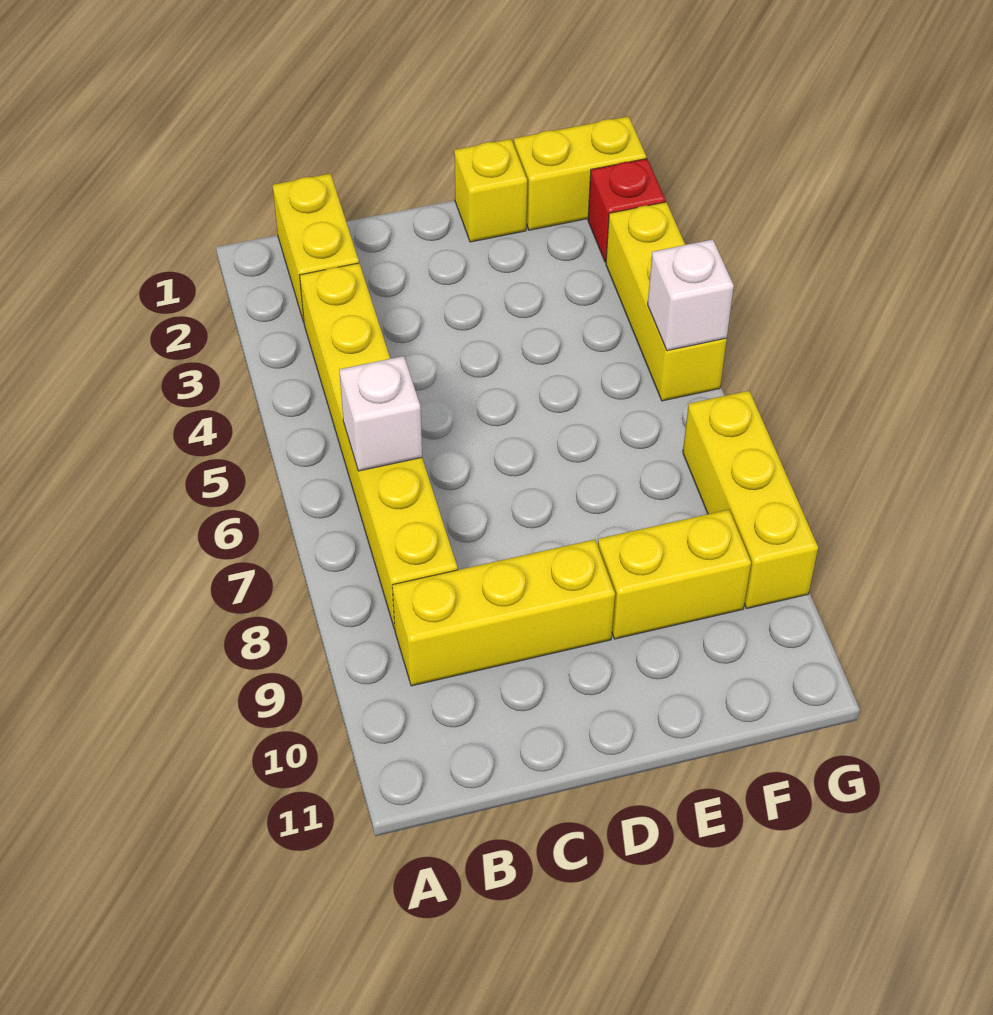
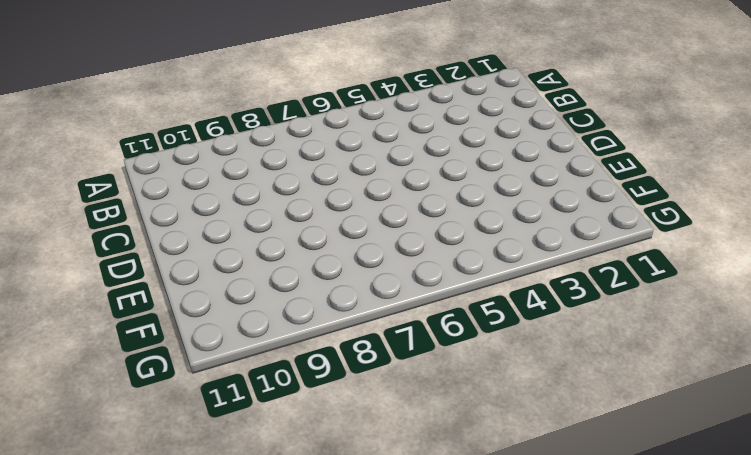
none -> yellow 1x2 brick [273,174,359,322]
none -> yellow 1x6 brick [300,263,458,629]

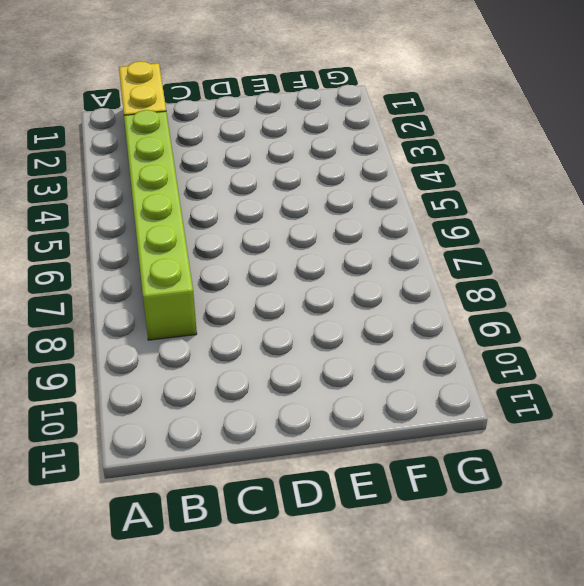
lime 1x6 brick [124,110,197,340] -> yellow 1x6 brick [300,263,458,629]
none -> yellow 1x3 brick [392,540,615,686]
none -> yellow 1x1 brick [454,139,527,242]

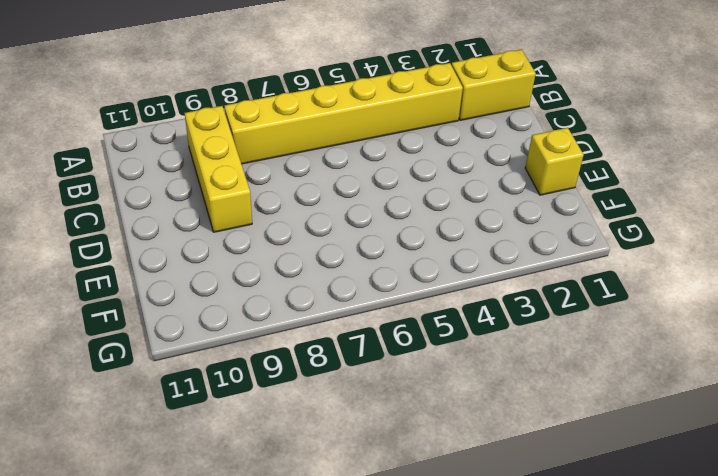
none -> yellow 1x2 brick [598,510,751,639]
none -> yellow 1x2 brick [514,116,646,230]

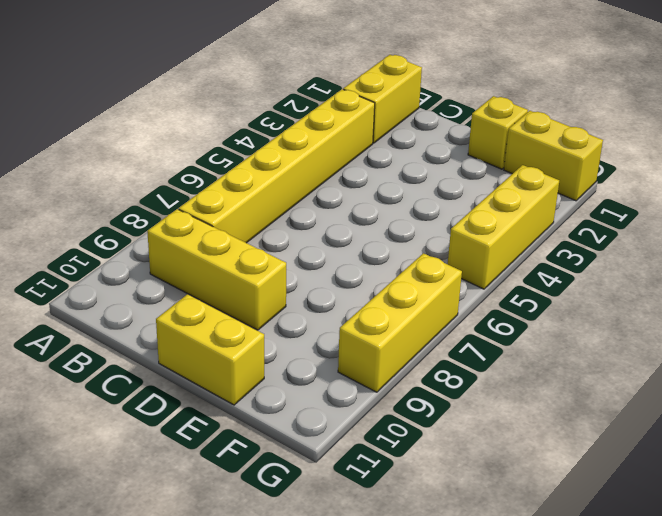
yellow 1x2 brick [156,294,264,405] -> yellow 1x2 brick moved to [598,510,751,639]
none -> red 1x1 brick [588,159,666,262]
none -> white 1x1 brick [339,356,422,471]

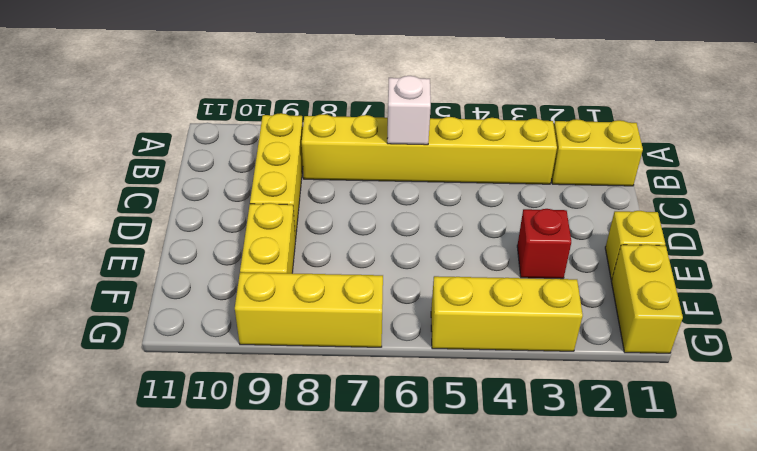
red 1x1 brick [517,209,571,279] -> red 1x1 brick moved to [588,159,666,262]
none -> white 1x1 brick [648,239,734,351]

